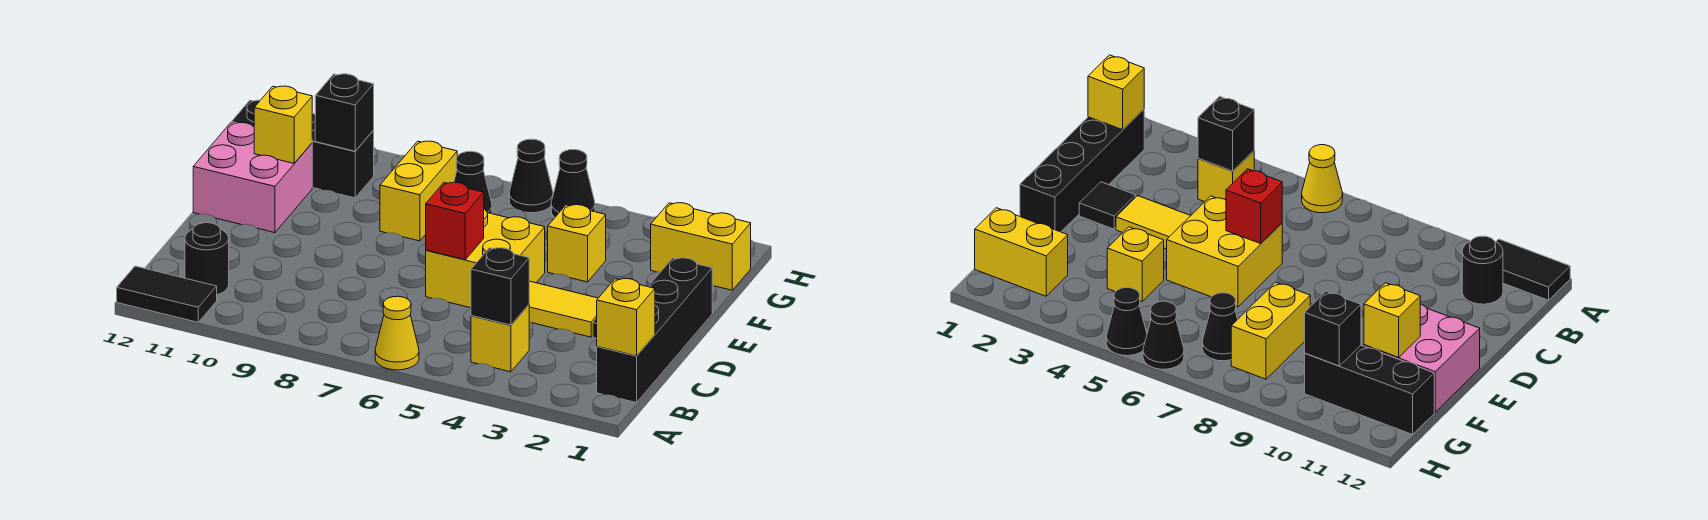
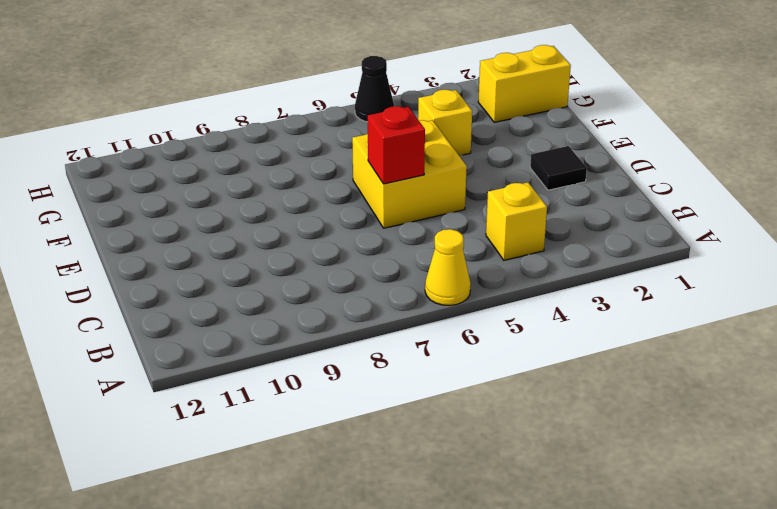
none -> black 1x2 tile [117,266,217,322]
none -> black 1x4 brick [597,258,712,403]
none -> black 1x1 round brick [185,223,229,295]

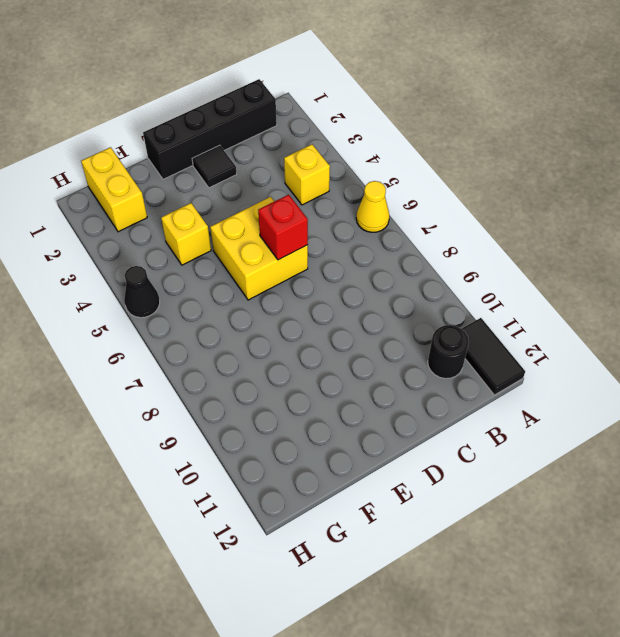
none -> yellow 1x2 tile [529,281,598,337]
none -> pink 2x2 brick [193,123,312,233]
none -> yellow 1x2 brick [380,141,457,241]

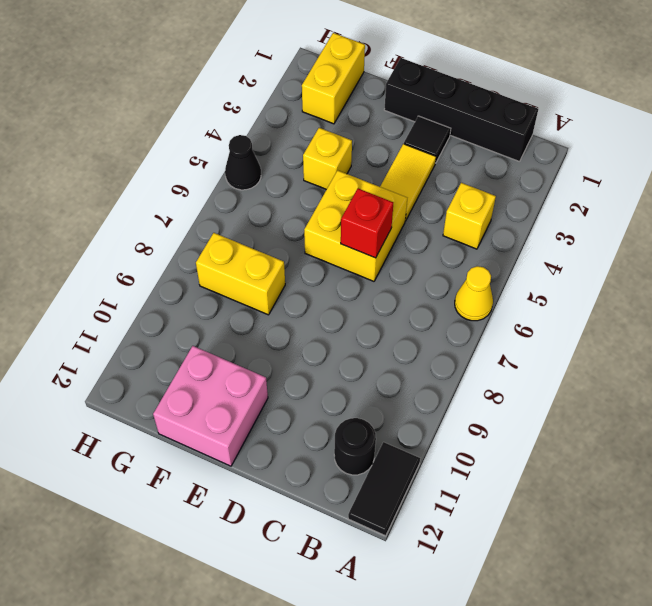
none -> black 1x1 cone [454,151,492,214]
none -> black 1x3 brick [232,100,374,198]
none -> black 1x1 cone [509,139,553,213]

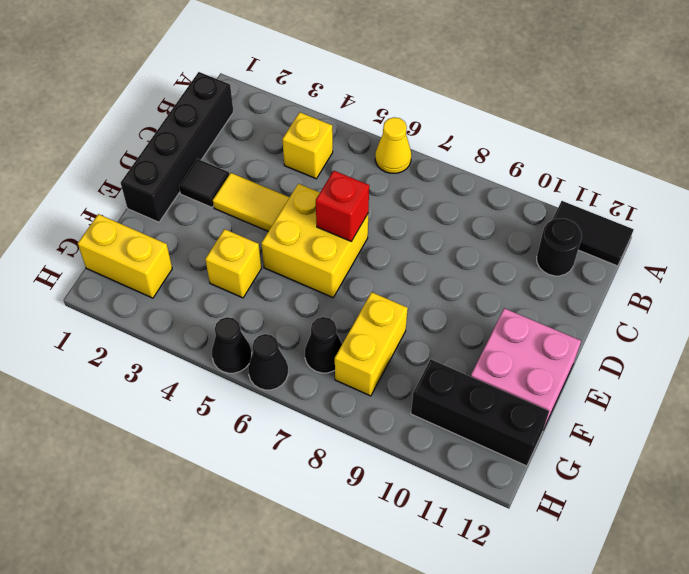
none -> yellow 1x1 brick [597,279,655,356]
none -> black 1x1 brick [471,248,529,325]
none -> yellow 1x1 brick [254,86,312,163]

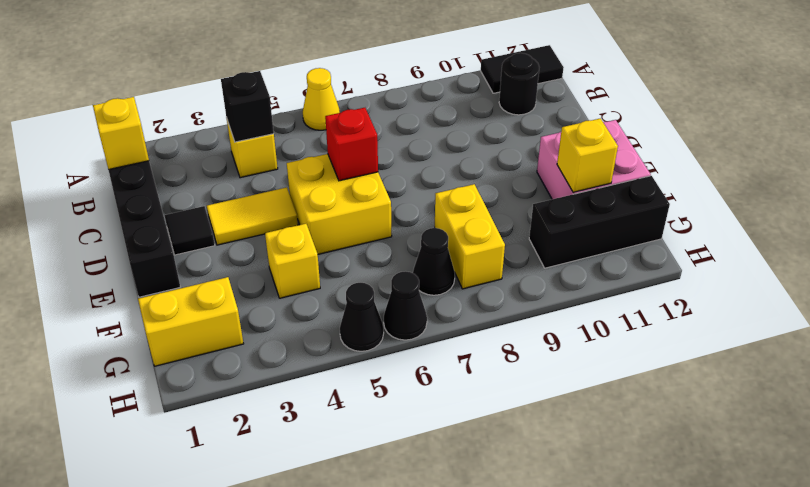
none -> black 1x1 brick [315,74,374,151]

